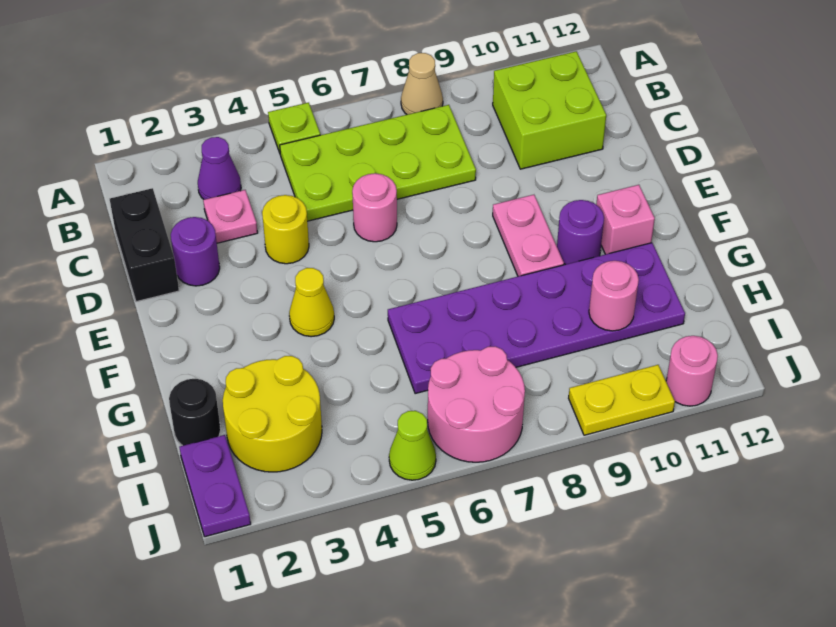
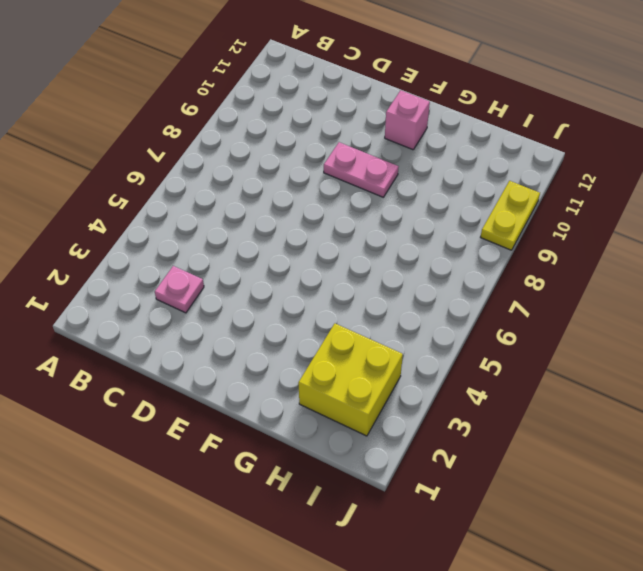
yellow 2x2 brick [298,324,403,436] -> yellow 2x2 round brick [223,356,322,472]
none -> lime 1x1 plate [268,103,320,153]
none -> tan 1x1 cone [401,53,443,115]
none -> purple 1x1 cone [198,137,241,199]

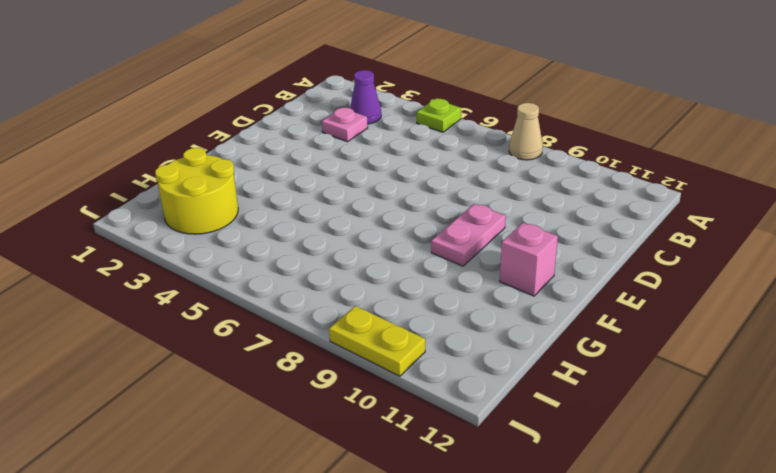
none -> lime 2x4 plate [280,105,476,221]
none -> lime 2x2 brick [493,51,606,169]
none -> black 1x2 brick [110,188,179,302]

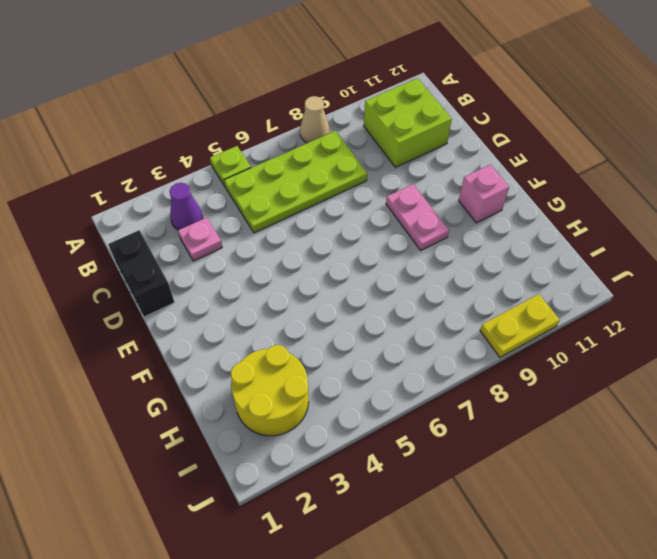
none -> purple 1x1 round brick [171,217,220,286]
none -> yellow 1x1 round brick [262,195,309,264]
none -> pink 1x1 round brick [352,173,397,242]

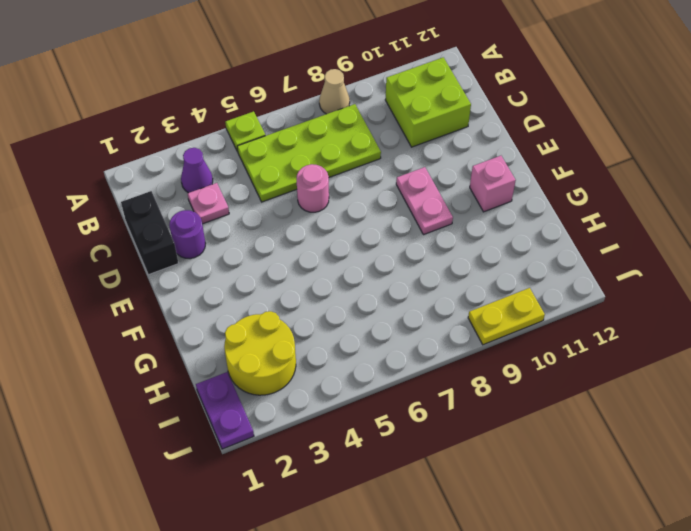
none -> yellow 1x1 round brick [262,195,309,264]
none -> yellow 1x1 cone [289,268,334,337]
none -> purple 1x1 round brick [557,200,604,265]

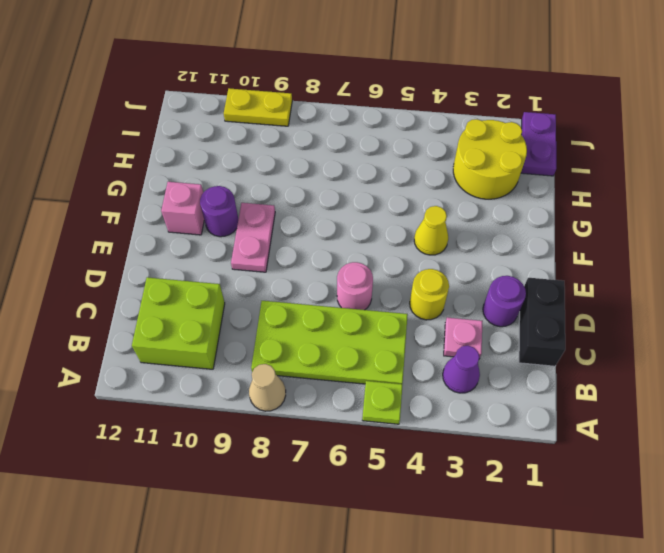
none -> purple 2x6 plate [388,243,685,394]
none -> black 1x1 round brick [169,379,221,446]
none -> pink 2x2 round brick [428,346,525,462]

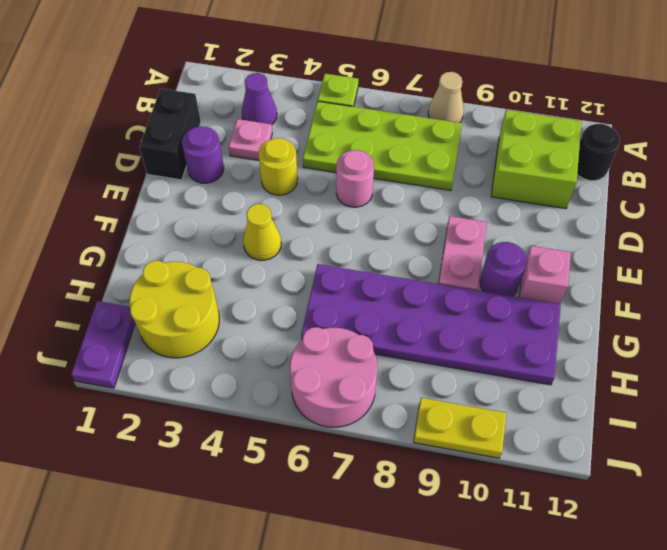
black 1x1 round brick [577,124,620,181] -> black 1x1 round brick moved to [169,379,221,446]
none -> lime 1x1 cone [389,411,436,480]
none -> pink 1x1 round brick [666,336,718,406]
none -> pink 1x1 round brick [589,261,639,331]

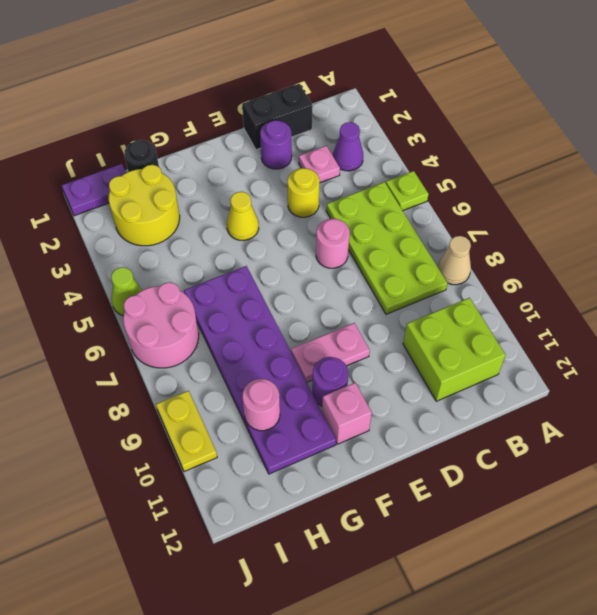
none -> pink 1x1 round brick [666,336,718,406]

